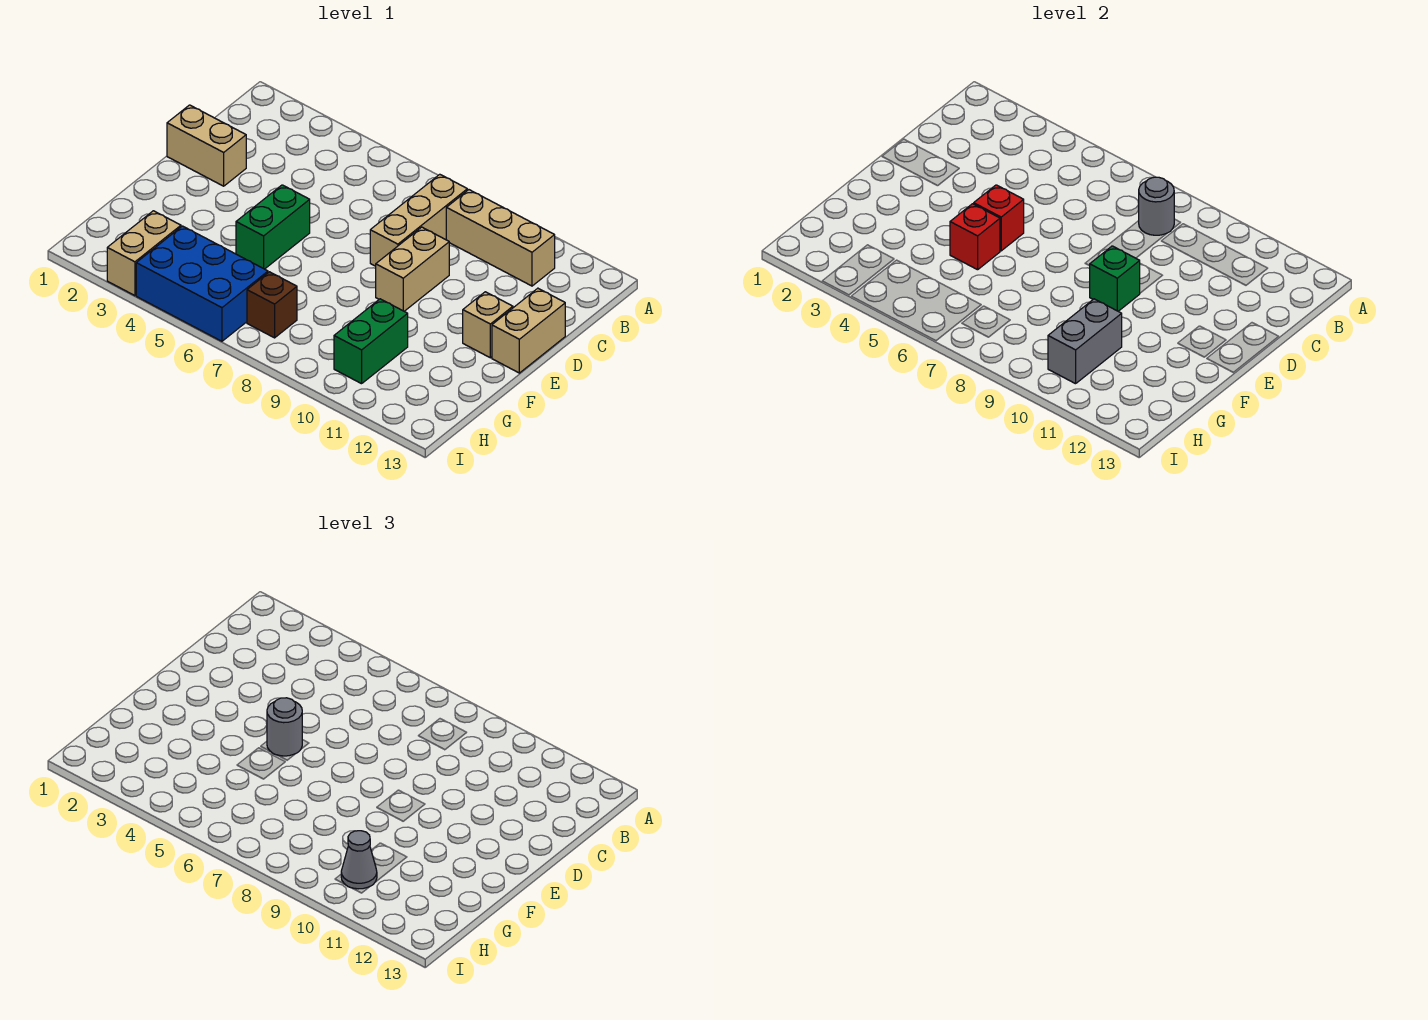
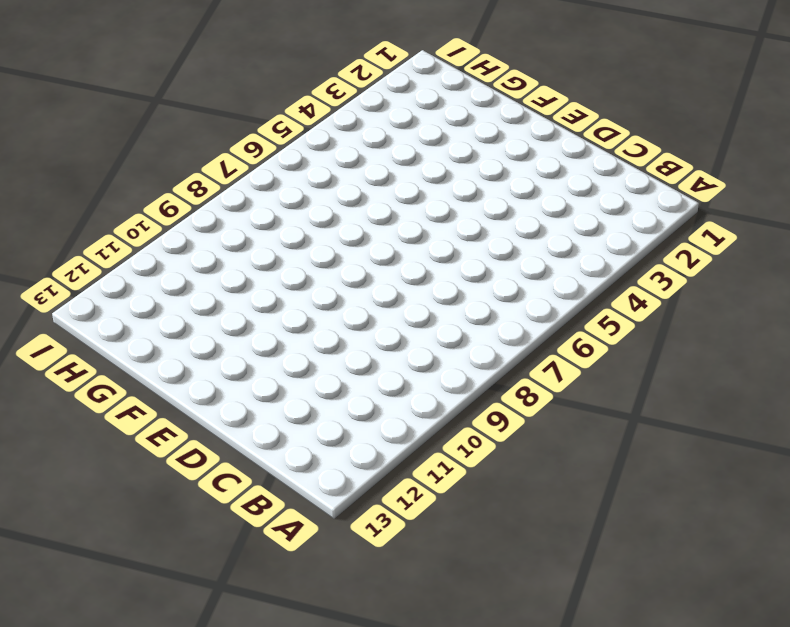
none -> tan 1x3 brick [370,174,467,266]
none -> tan 1x3 brick [446,190,555,286]
none -> tan 1x2 brick [167,105,246,186]

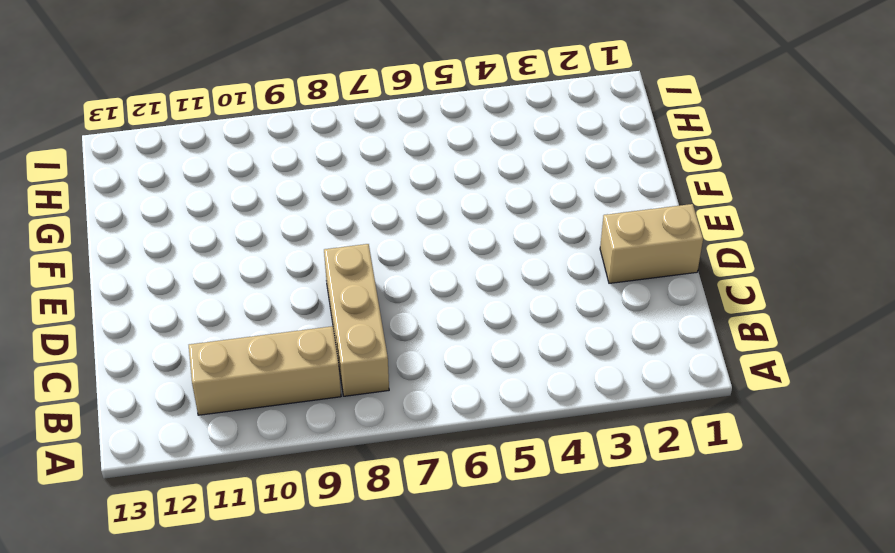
none -> tan 1x2 brick [376,227,449,311]
none -> tan 1x2 brick [492,288,565,373]
none -> green 1x2 brick [236,185,310,269]

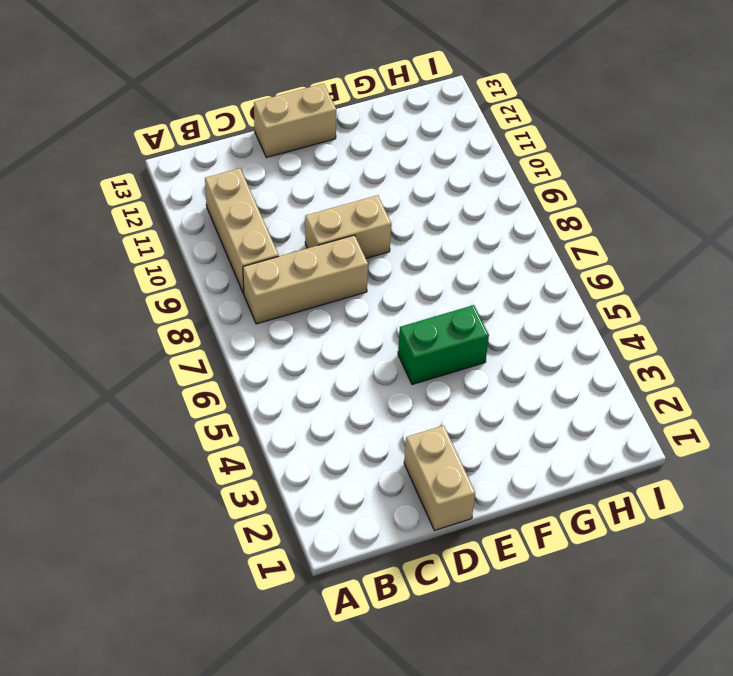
none -> tan 1x1 brick [463,292,513,358]
none -> green 1x2 brick [334,299,408,384]
none -> tan 1x2 brick [107,211,181,296]

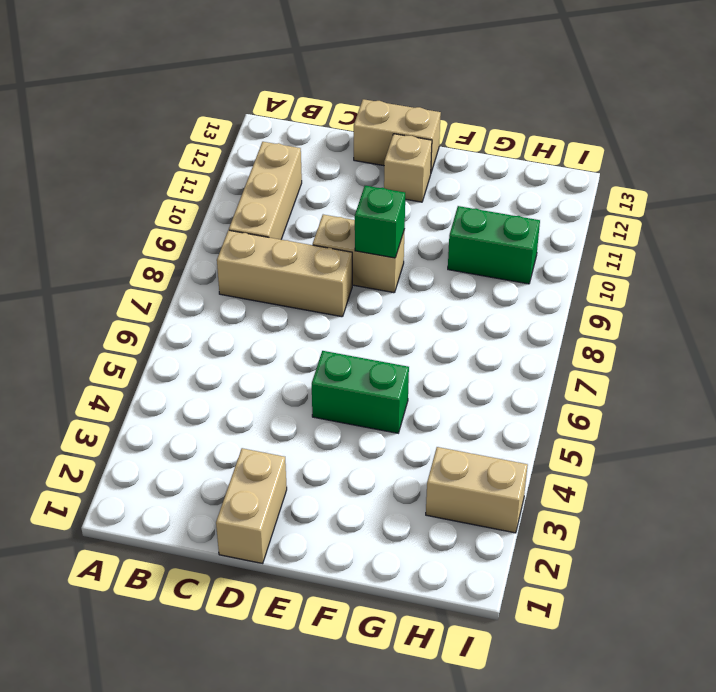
none -> blue 2x3 brick [136,226,268,341]
none -> brown 1x1 brick [247,272,297,338]
none -> grey 1x1 round brick [1139,177,1174,235]

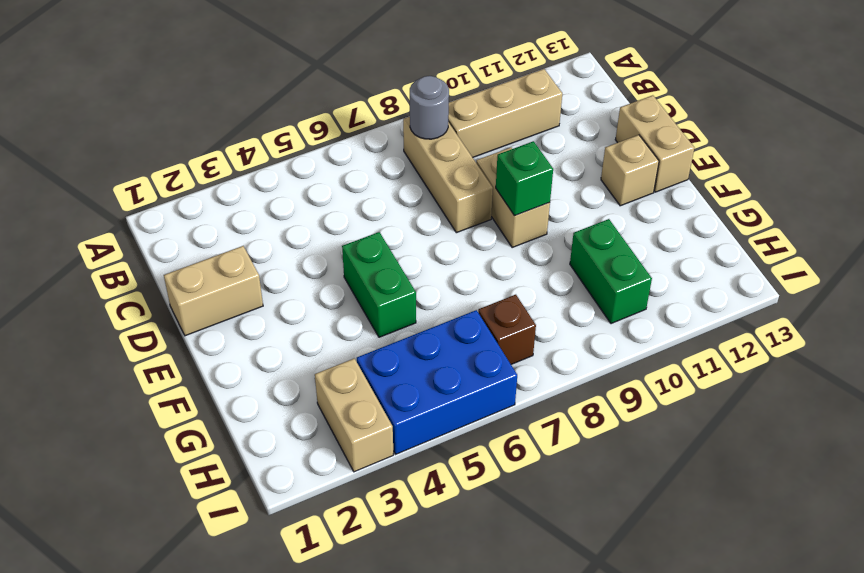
none -> red 1x1 brick [974,185,1024,251]
none -> red 1x1 brick [950,204,1000,270]
none -> grey 1x2 brick [1048,299,1122,384]

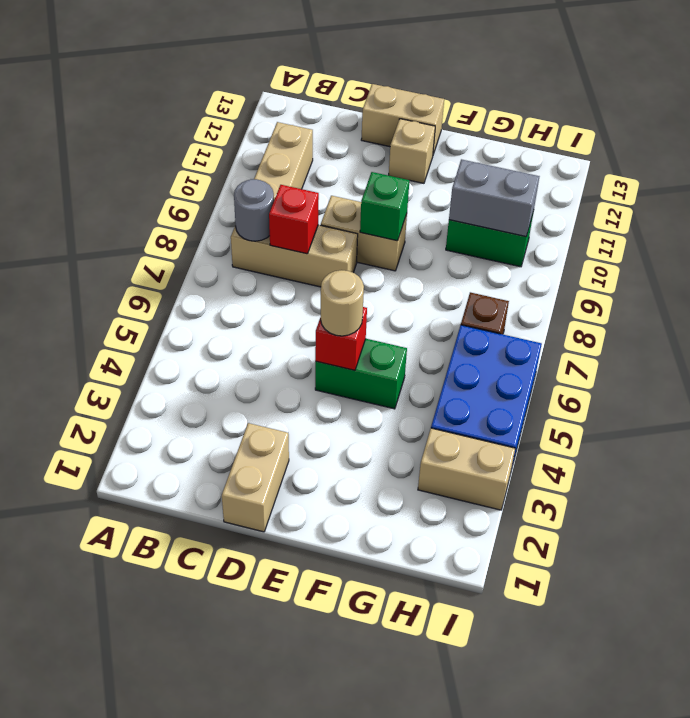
red 1x1 brick [269,185,319,254] -> red 1x1 brick moved to [950,204,1000,270]
tan 1x1 round brick [321,270,364,336] -> grey 1x1 round brick [267,698,302,756]
none -> grey 1x1 cone [341,831,377,889]

